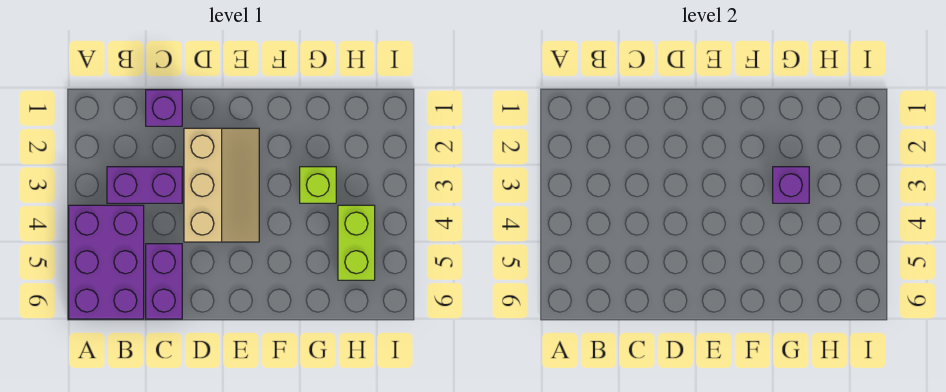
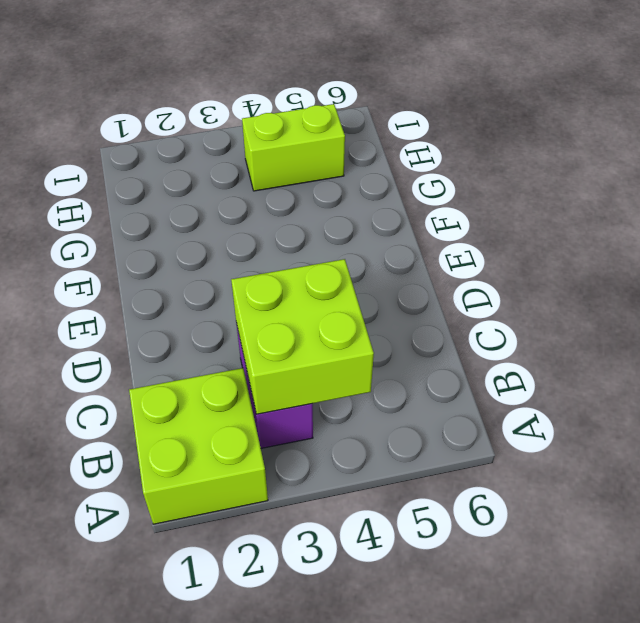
lime 2x2 brick [129,368,268,524] -> none
lime 2x2 brick [231,259,374,414] -> none
none -> purple 2x3 brick [69,205,144,319]
none -> purple 1x1 brick [146,90,182,126]

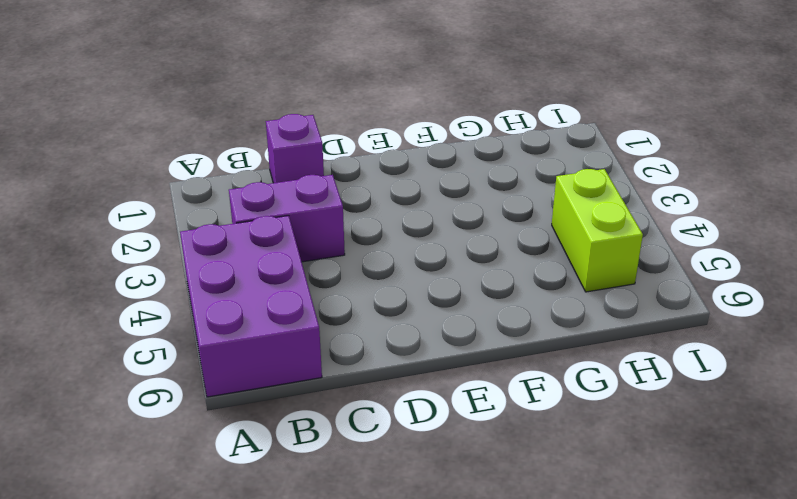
none -> purple 1x2 brick [146,244,182,319]
none -> tan 2x3 slope [184,128,259,242]

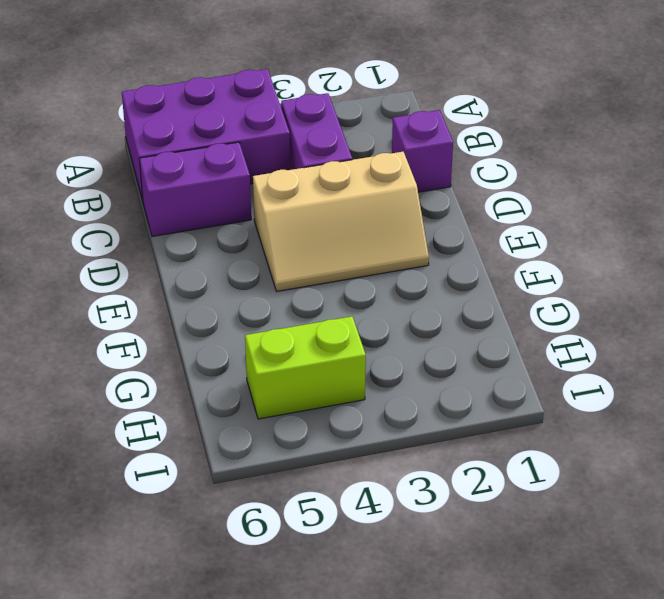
none -> lime 1x1 brick [300,167,336,203]
none -> purple 1x1 brick [773,167,809,203]

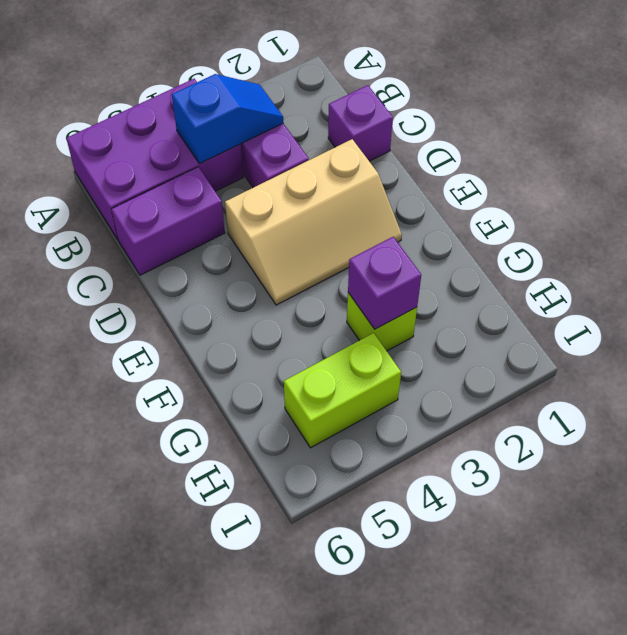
blue 1x2 slope [172,74,283,163] -> none

